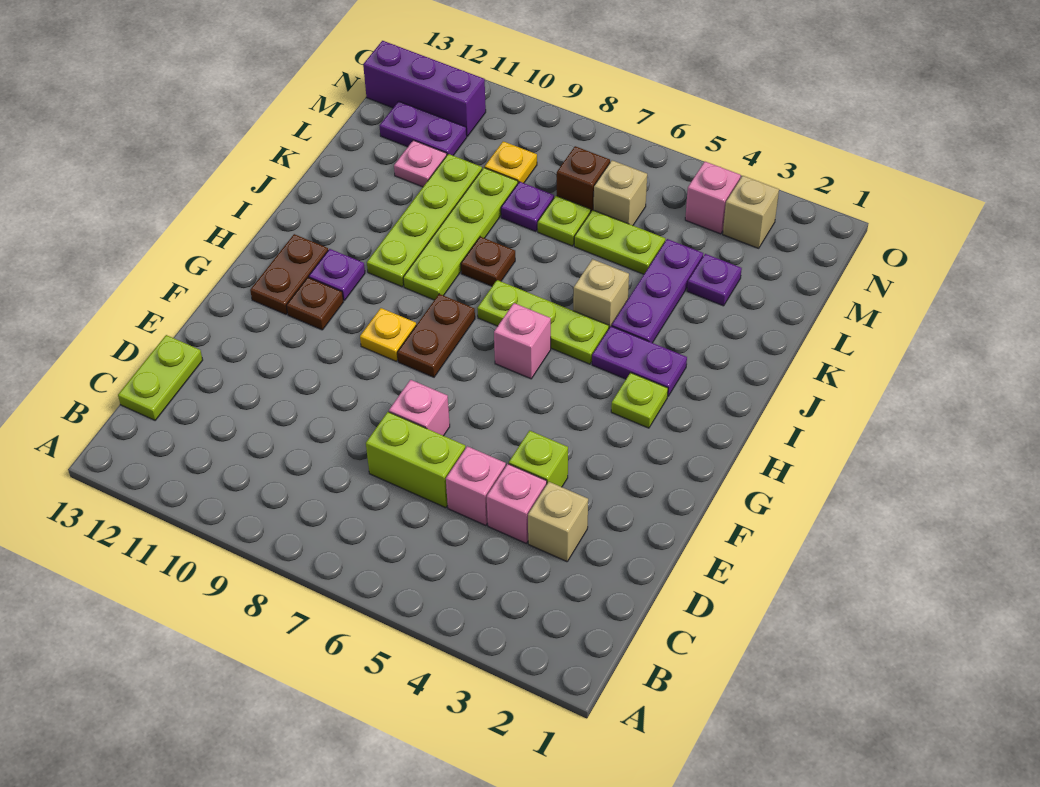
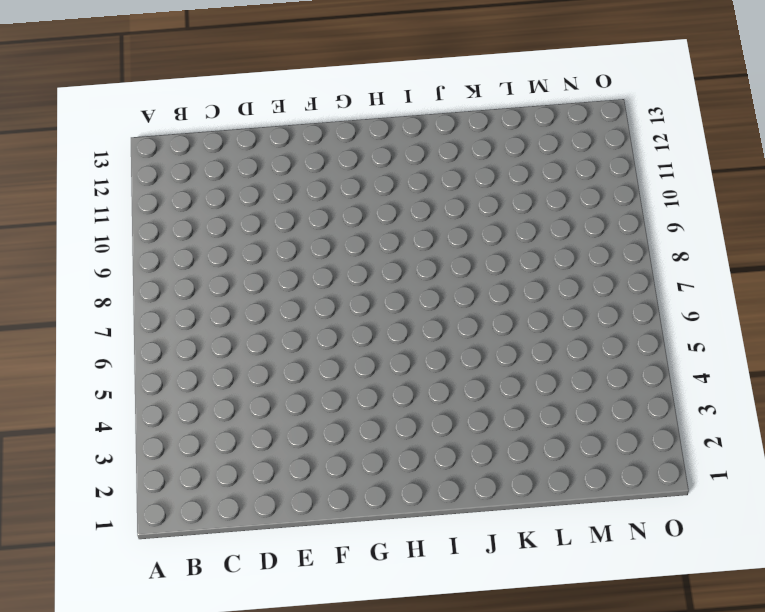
none -> lime 1x2 plate [118,335,203,420]
none -> tan 1x1 brick [528,482,588,562]
none -> pink 1x1 brick [487,464,547,543]
none -> pink 1x1 brick [446,446,506,525]

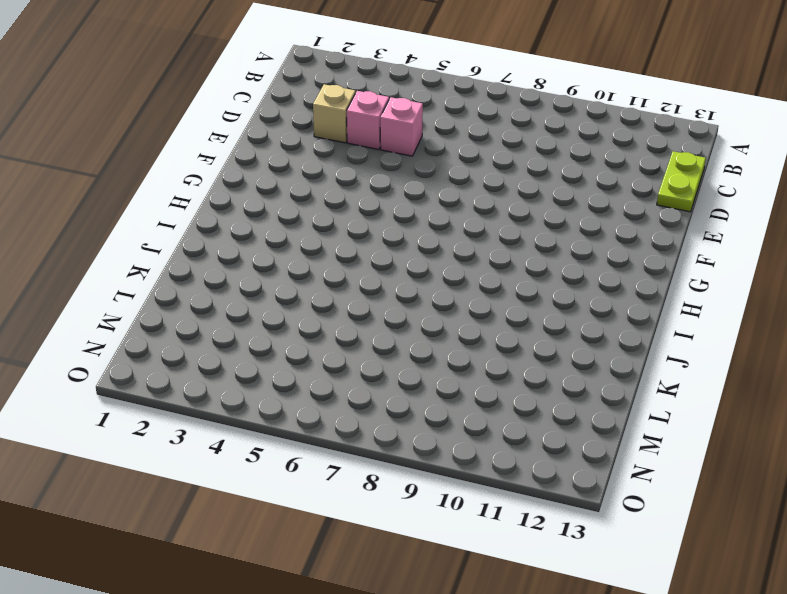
none -> lime 1x2 brick [366,412,465,508]
none -> lime 1x1 brick [509,431,568,487]
none -> pink 1x1 brick [389,380,450,436]
none -> brown 1x2 plate [397,294,475,377]

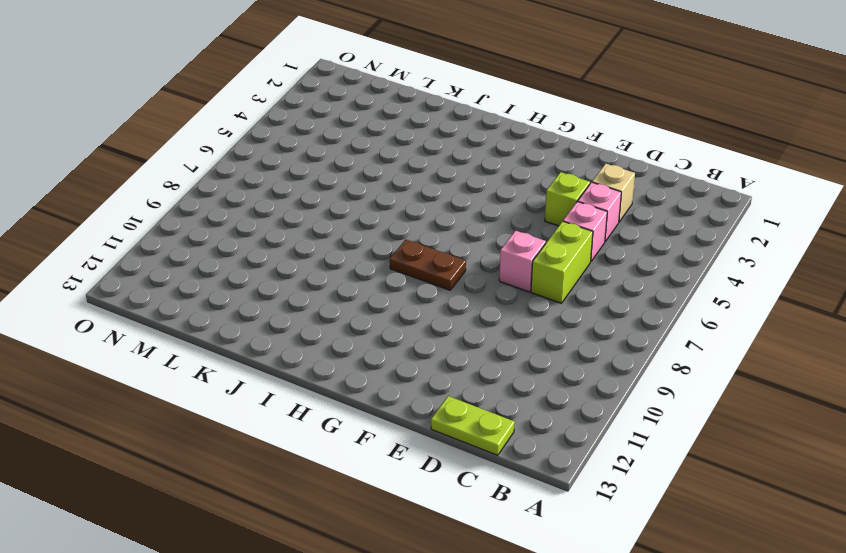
none -> yellow 1x1 plate [360,308,416,361]
none -> brown 1x1 plate [286,278,343,330]
none -> brown 1x2 plate [250,234,328,314]
none -> lime 1x1 plate [611,373,668,428]

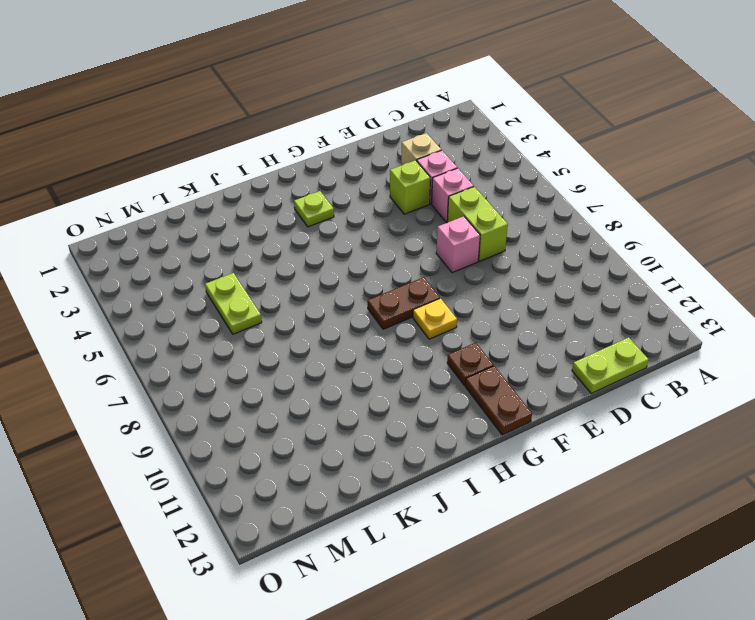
brown 1x2 plate [465,366,532,435] -> brown 1x2 plate turned to [250,234,328,314]
none -> pink 1x1 brick [494,303,551,379]
none -> purple 1x1 plate [309,249,365,301]
none -> purple 1x2 plate [592,326,687,396]
none -> lime 1x3 plate [477,280,609,364]

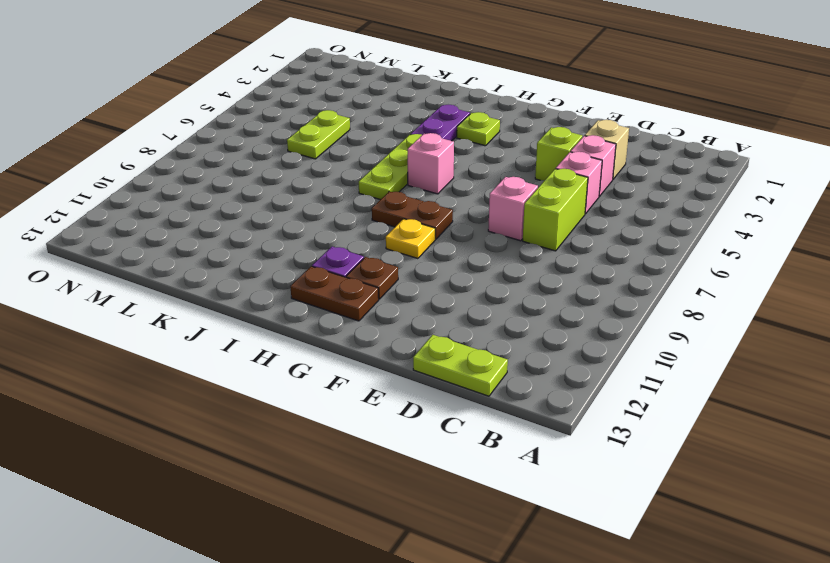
none -> lime 1x4 plate [403,168,518,300]
none -> lime 1x4 plate [367,154,482,287]
none -> purple 1x3 plate [612,239,703,343]
none -> tan 1x1 brick [573,259,629,328]

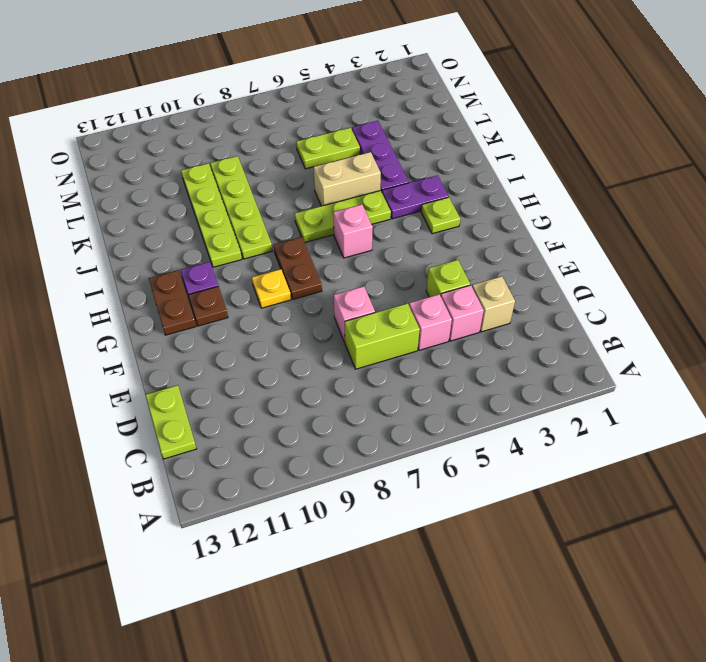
tan 1x2 brick [314,152,381,206] -> tan 1x1 brick [573,259,629,328]
none -> brown 1x1 plate [461,237,515,286]
none -> purple 1x1 plate [687,254,742,306]
none -> lime 1x1 plate [538,196,591,246]
none -> purple 1x1 plate [501,182,554,232]

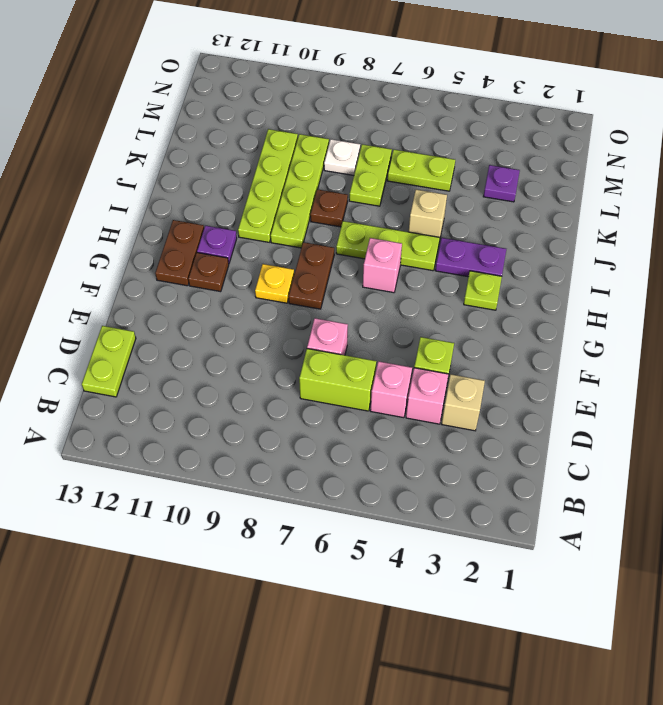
lime 1x2 plate [349,144,392,206] -> lime 1x1 plate [538,196,591,246]
white 1x1 plate [324,139,360,175] -> purple 1x1 plate [501,182,554,232]
none -> purple 1x3 plate [612,239,703,343]
none -> pink 1x1 plate [394,140,447,187]
none -> tan 1x1 brick [593,160,647,225]
none -> brown 1x1 brick [557,146,610,211]

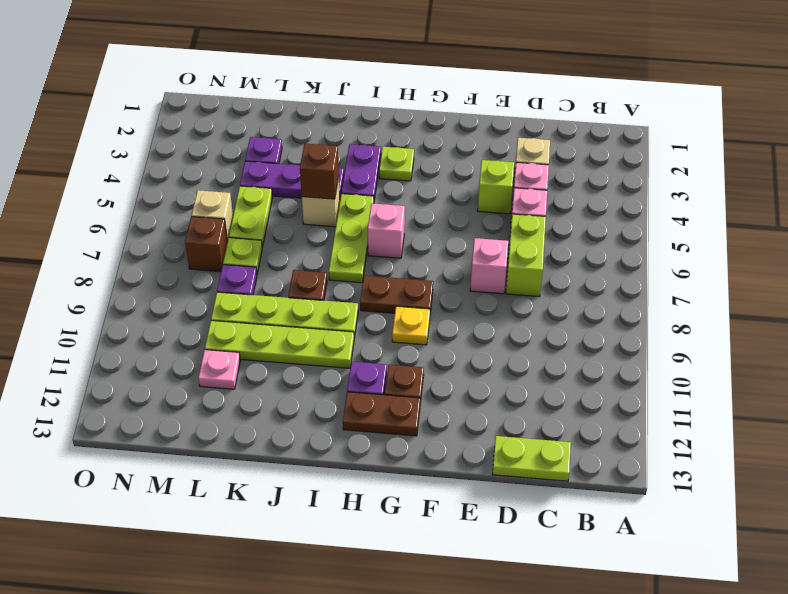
brown 1x1 brick [300,144,339,199] -> none
none -> yellow 1x1 plate [485,141,537,183]
none -> purple 1x2 plate [380,101,467,155]
none -> tan 1x1 brick [723,176,779,248]
none -> pink 1x1 brick [685,162,741,234]

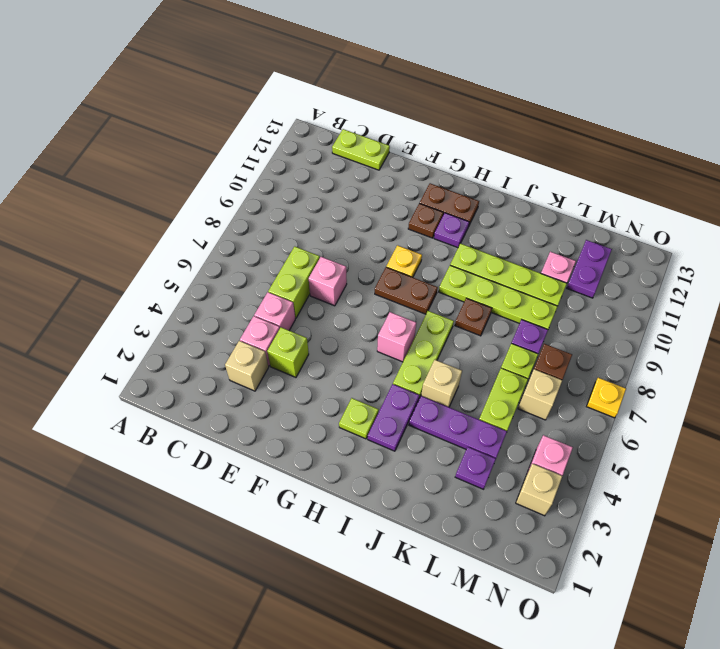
yellow 1x1 plate [587,378,626,418] -> yellow 1x1 plate moved to [485,141,537,183]
none -> purple 1x3 brick [363,41,486,136]

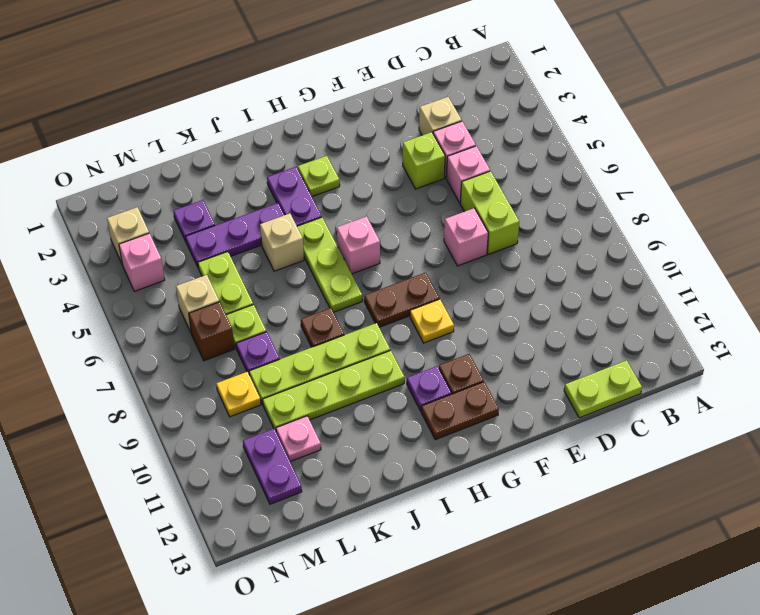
none -> purple 1x3 brick [363,41,486,136]

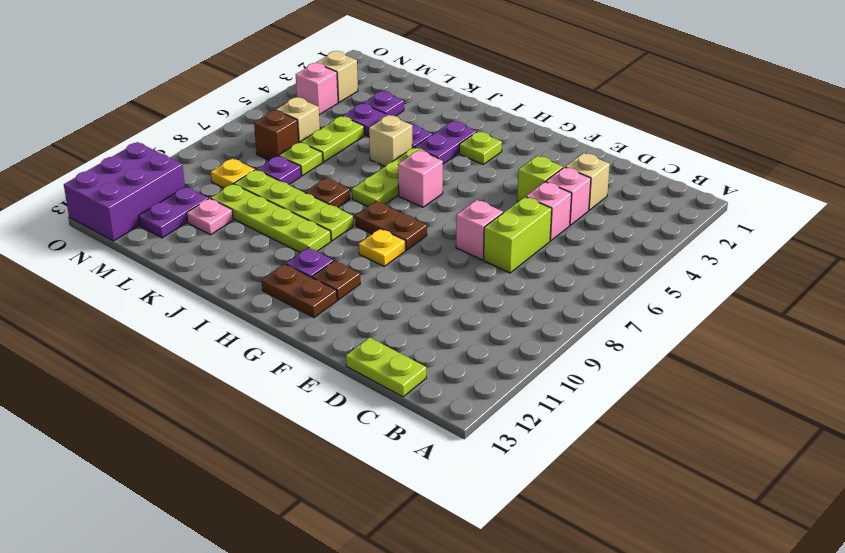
purple 2x3 brick [64,142,185,241] -> purple 1x3 brick [363,41,486,136]

